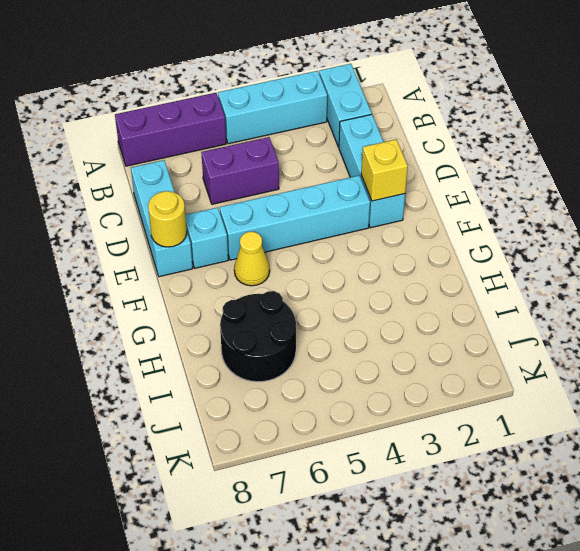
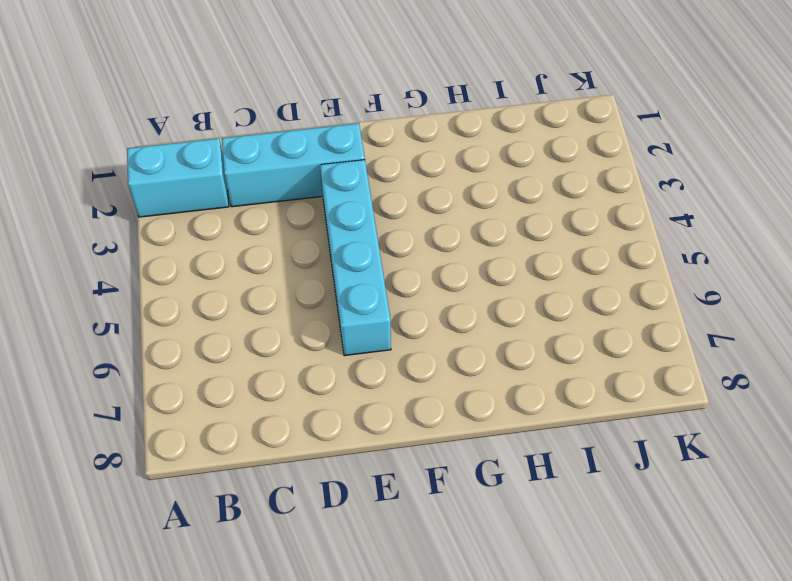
none -> cyan 1x3 brick [218,71,327,144]
none -> purple 1x3 brick [115,93,226,166]
none -> purple 1x2 brick [201,137,279,204]

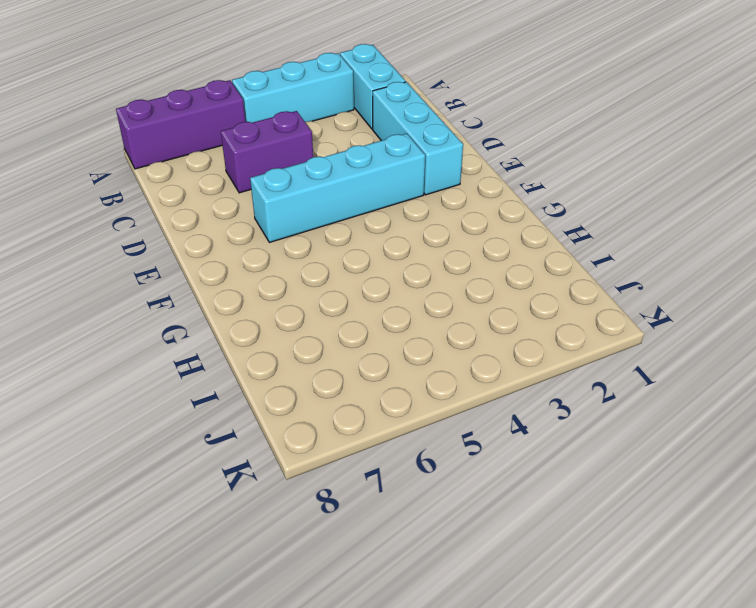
none -> cyan 1x3 brick [131,160,193,277]
none -> cyan 1x1 brick [185,207,228,268]
none -> yellow 1x1 cone [234,232,270,286]

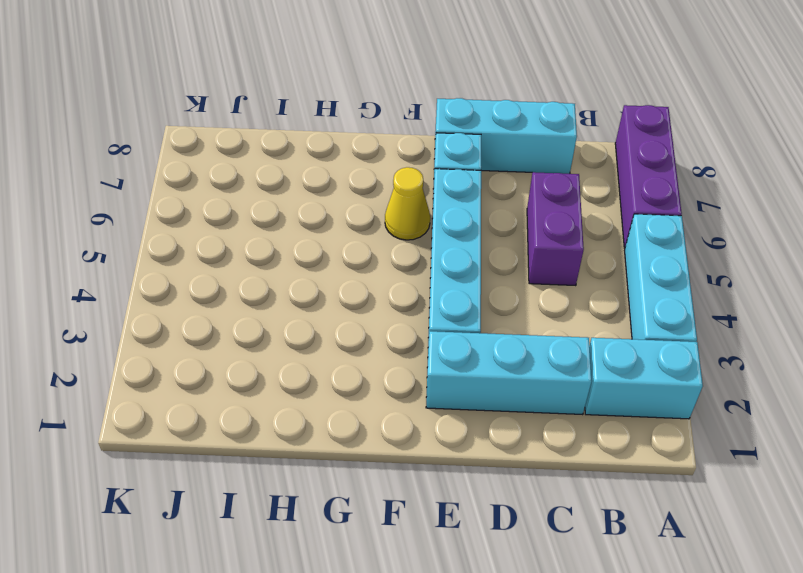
none -> black 2x2 round brick [220,291,296,382]
none -> yellow 1x1 brick [361,139,408,201]
none -> yellow 1x1 round brick [148,191,187,247]

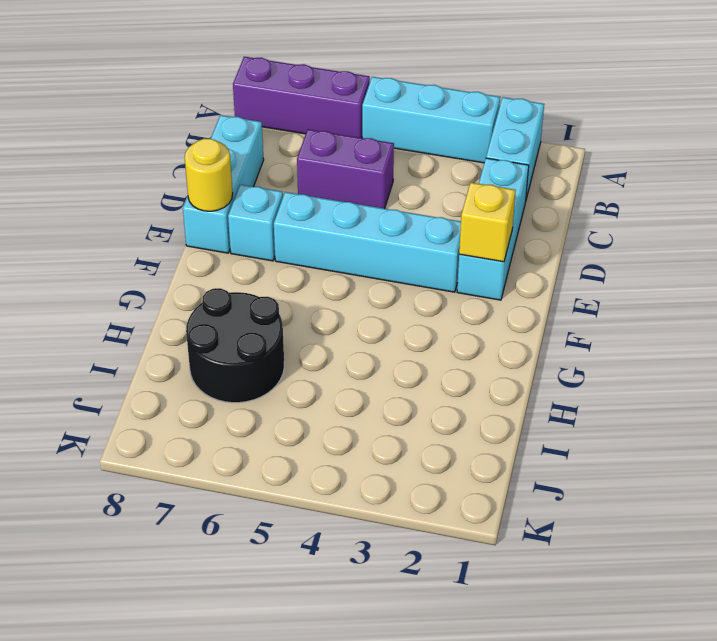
none -> yellow 1x1 cone [234,232,270,286]

